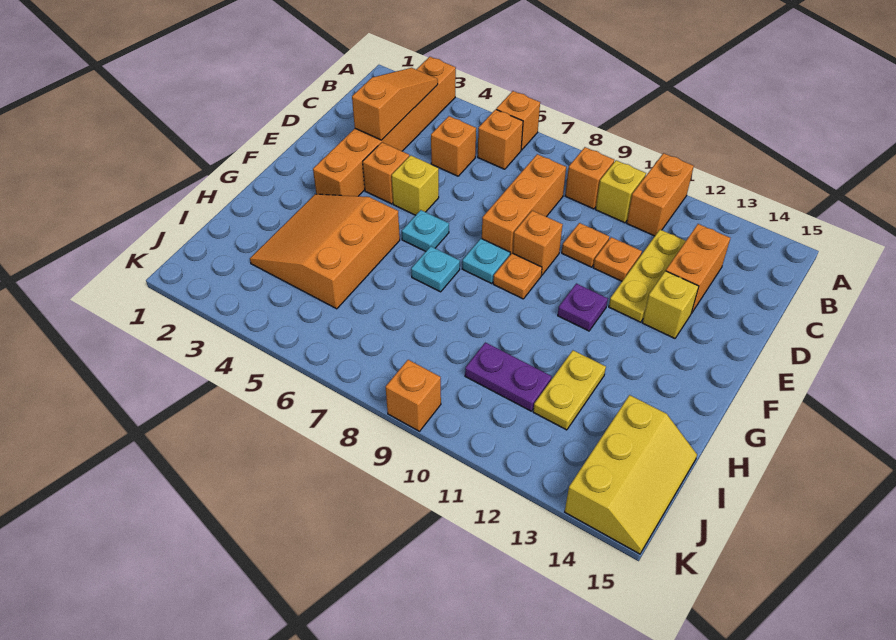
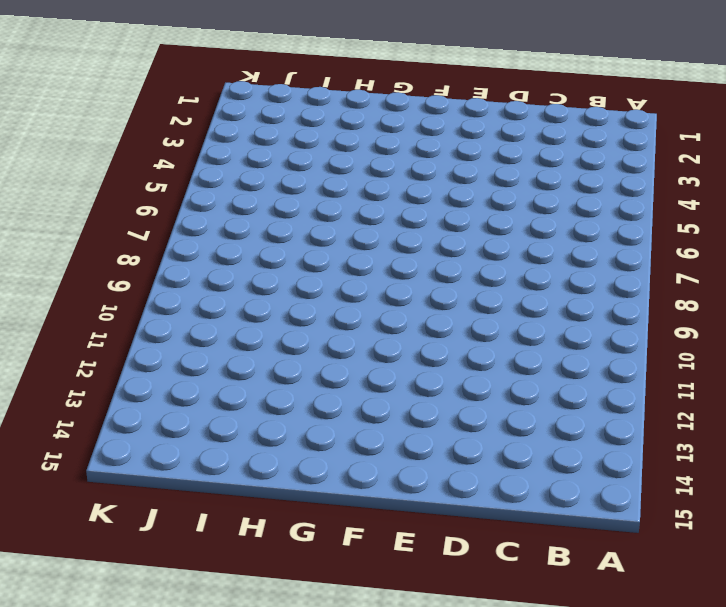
none -> orange 1x6 brick [313,57,456,196]
none -> orange 1x1 brick [496,91,540,150]
none -> orange 1x2 brick [627,153,694,236]

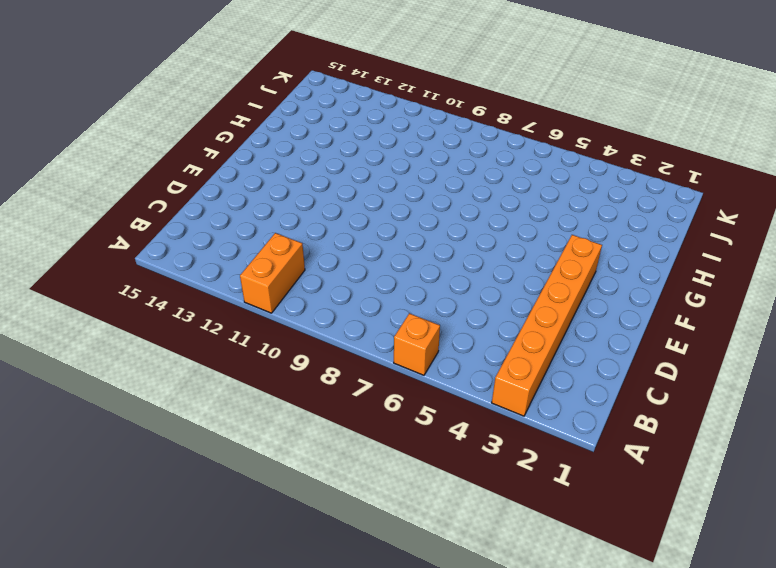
none -> orange 1x1 brick [478,109,523,169]
none -> orange 1x1 brick [565,147,614,209]
none -> yellow 1x1 brick [596,160,646,223]

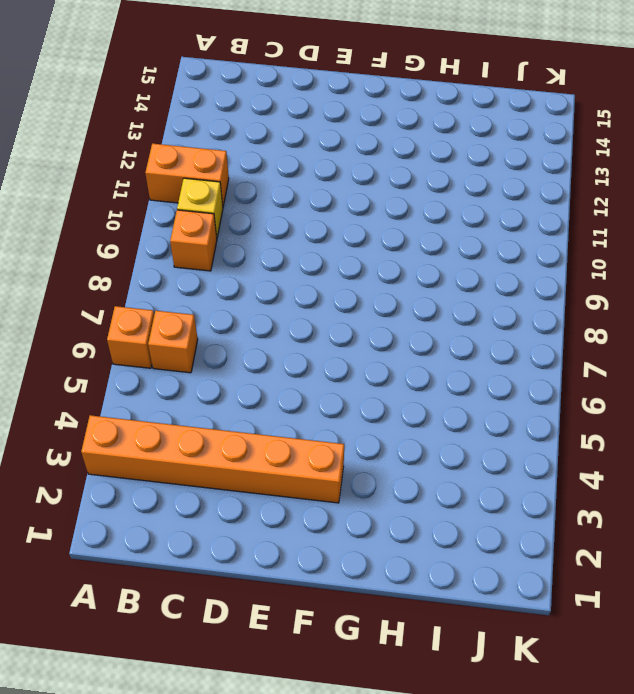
none -> orange 1x1 brick [431,116,476,176]
none -> orange 1x3 brick [482,154,566,255]
none -> yellow 1x3 plate [609,230,686,322]

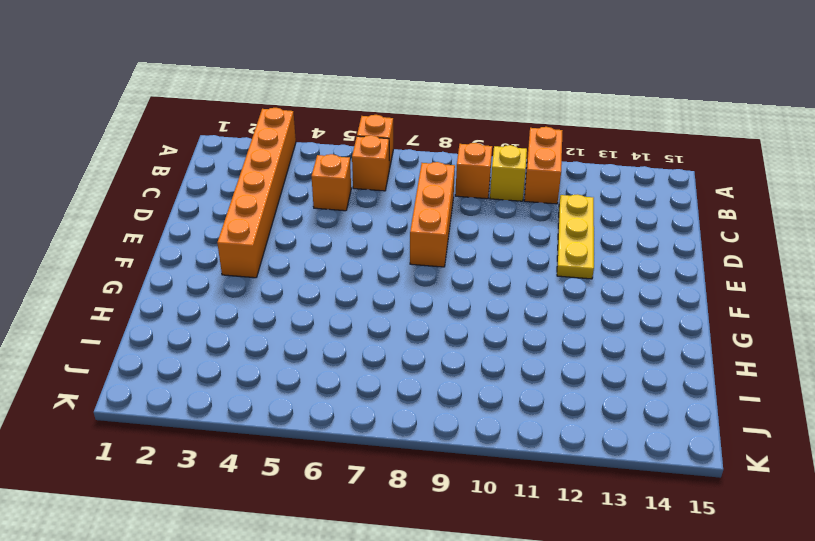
none -> orange 1x2 brick [666,224,730,313]
none -> orange 1x1 plate [562,223,609,267]
none -> orange 1x1 plate [593,237,642,281]

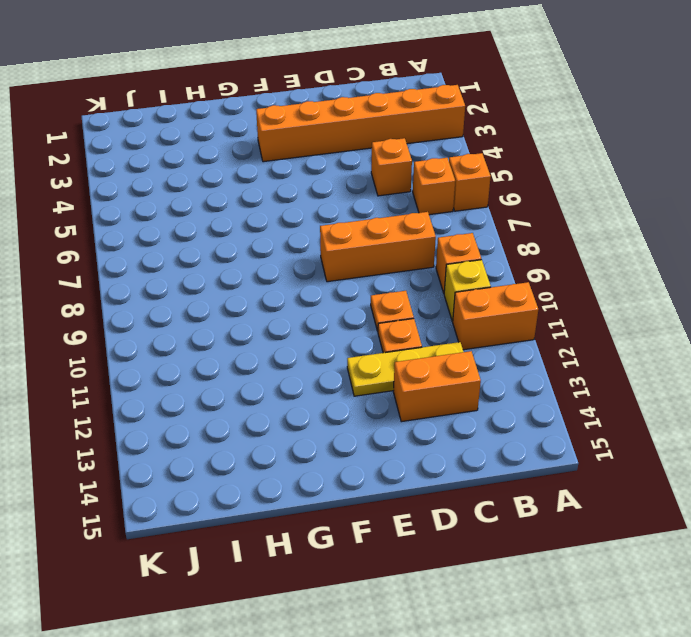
none -> orange 1x1 brick [363,142,409,204]
none -> yellow 1x1 brick [392,155,439,215]
none -> orange 1x1 brick [513,211,563,275]

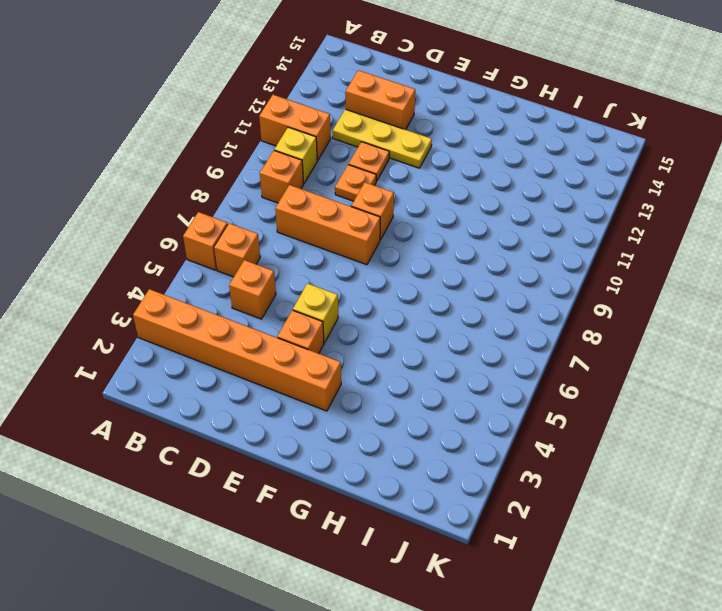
none -> yellow 1x1 brick [642,271,699,338]
none -> cyan 1x1 plate [402,210,449,251]
none -> cyan 1x1 plate [462,238,510,283]

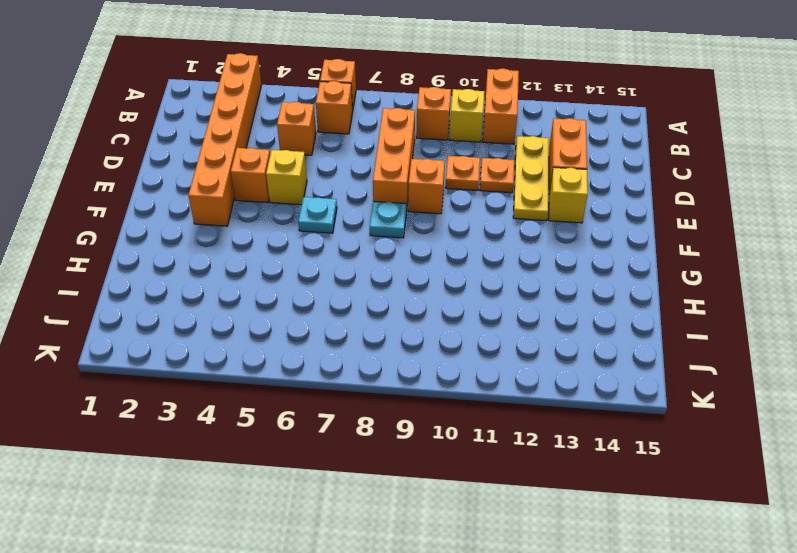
none -> orange 1x1 plate [493,253,542,299]
none -> purple 1x1 plate [558,283,608,331]
none -> orange 3x3 slope [250,194,400,309]

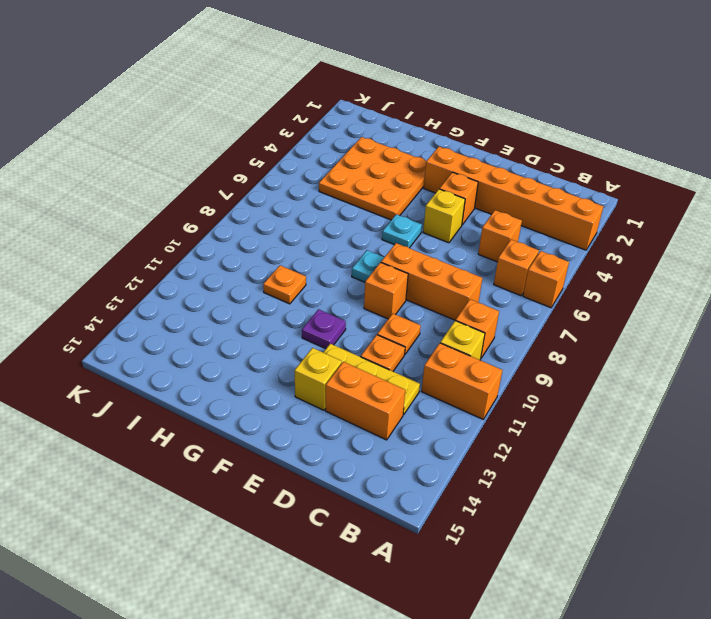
orange 3x3 plate [319,137,426,220] -> orange 3x3 slope [250,194,400,309]
orange 1x1 plate [263,265,306,304] -> orange 1x1 plate moved to [493,253,542,299]
none -> cyan 1x1 plate [411,246,460,292]
none -> yellow 1x2 plate [533,350,606,430]
none -> purple 1x2 plate [465,342,552,411]

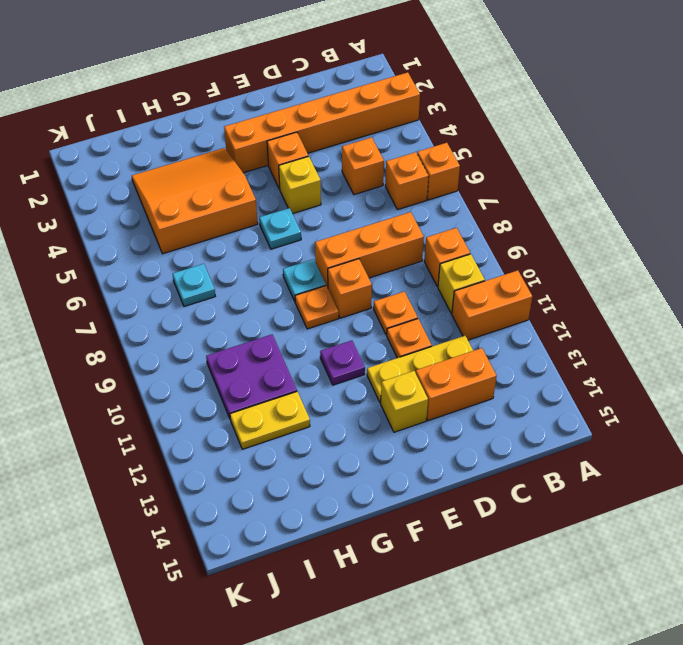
purple 2x2 plate [206,335,297,418] -> purple 1x2 plate [465,342,552,411]
cyan 1x1 plate [173,264,215,306] -> cyan 1x1 plate moved to [411,246,460,292]
none -> yellow 2x3 slope [565,395,697,554]
none -> orange 1x1 brick [386,360,441,431]
none -> orange 1x3 slope [352,68,438,140]

